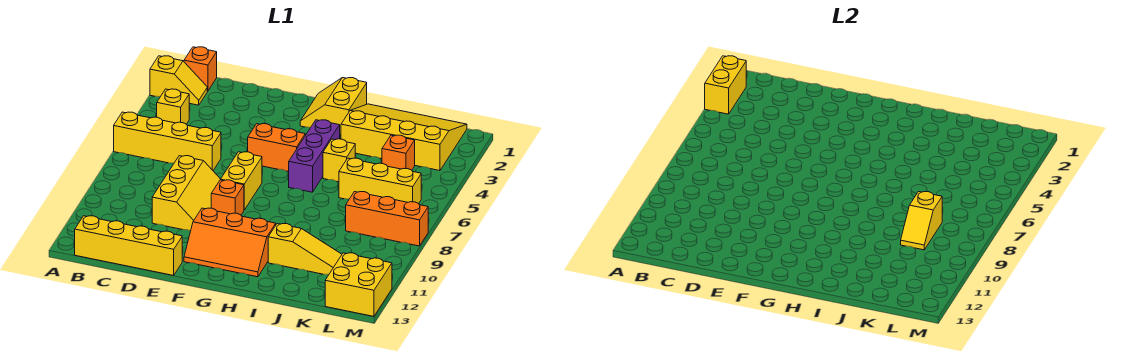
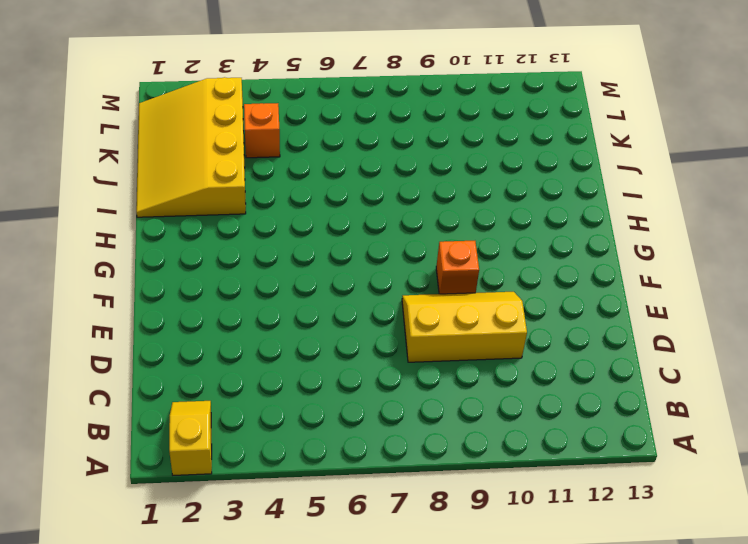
none -> yellow 1x4 brick [114,112,221,170]
none -> orange 1x1 brick [184,47,217,91]
none -> yellow 1x1 brick [157,89,189,124]

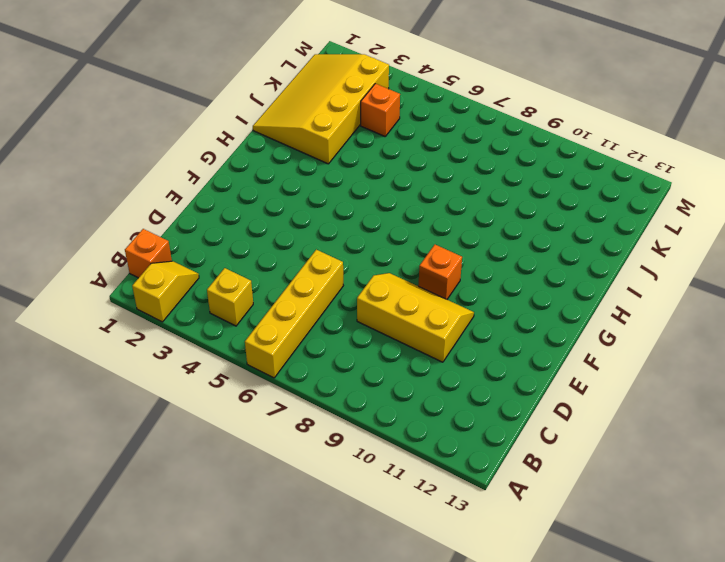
none -> yellow 1x4 brick [75,216,182,275]
none -> orange 1x2 brick [248,124,305,172]
none -> yellow 1x2 brick [220,152,262,210]

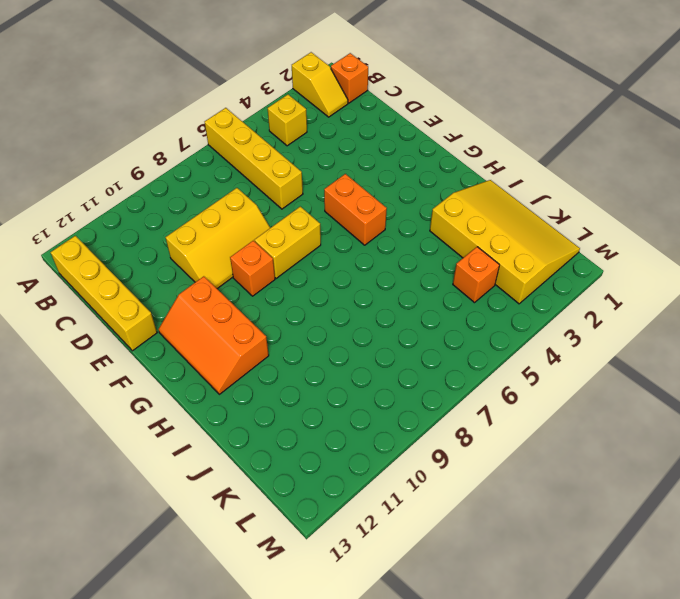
none -> yellow 2x2 slope [300,78,367,134]
none -> purple 1x3 brick [289,120,340,192]
none -> yellow 1x1 brick [323,139,355,182]

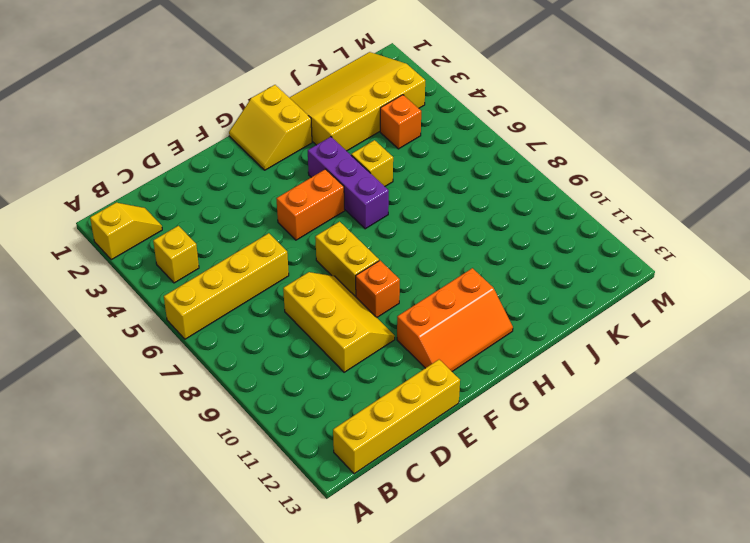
none -> orange 1x1 brick [184,47,217,91]
none -> yellow 1x3 slope [268,224,342,275]
none -> yellow 1x3 brick [339,158,421,204]

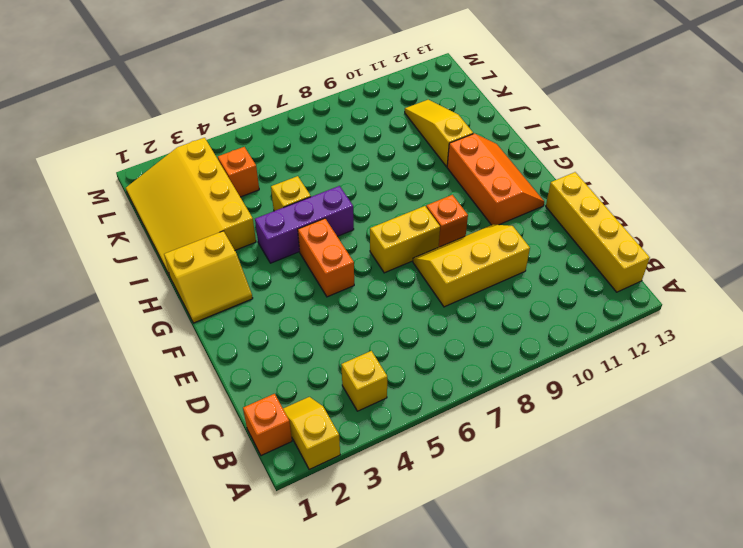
none -> yellow 1x4 brick [114,112,221,170]
none -> yellow 1x3 brick [339,158,421,204]
none -> orange 1x3 brick [346,192,428,246]

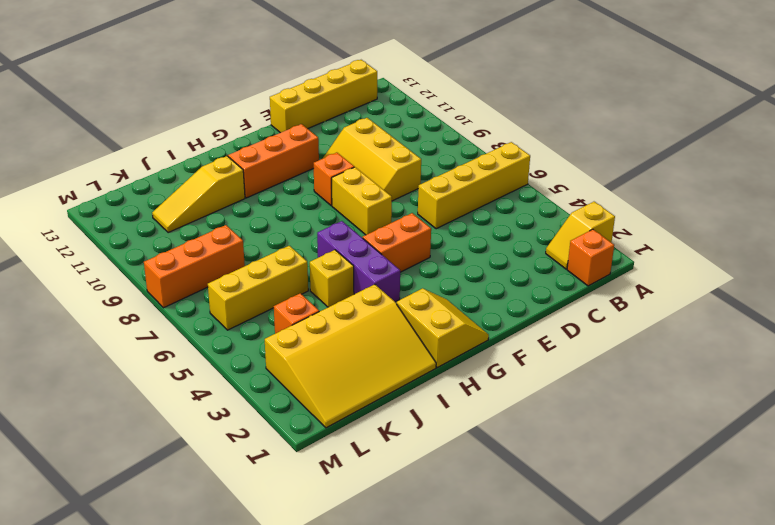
none -> yellow 1x1 brick [157,89,189,124]
none -> yellow 2x2 brick [325,253,392,316]
none -> yellow 1x2 brick [705,56,746,114]

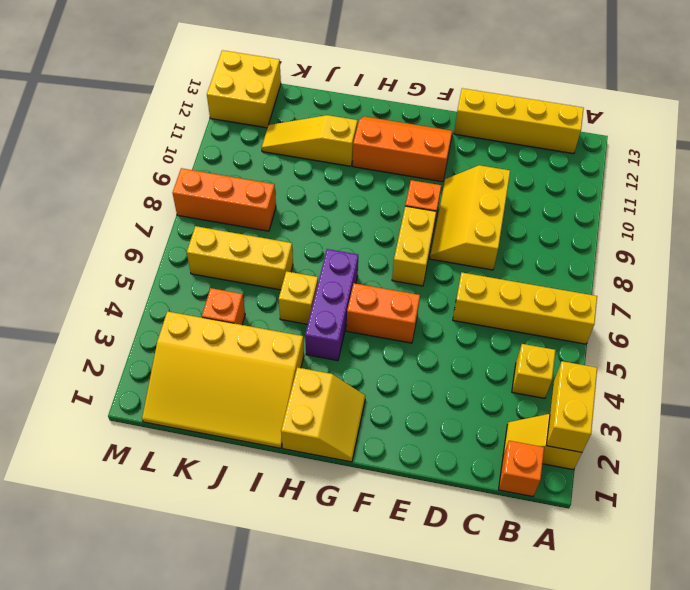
none -> yellow 1x2 slope [901,192,942,250]

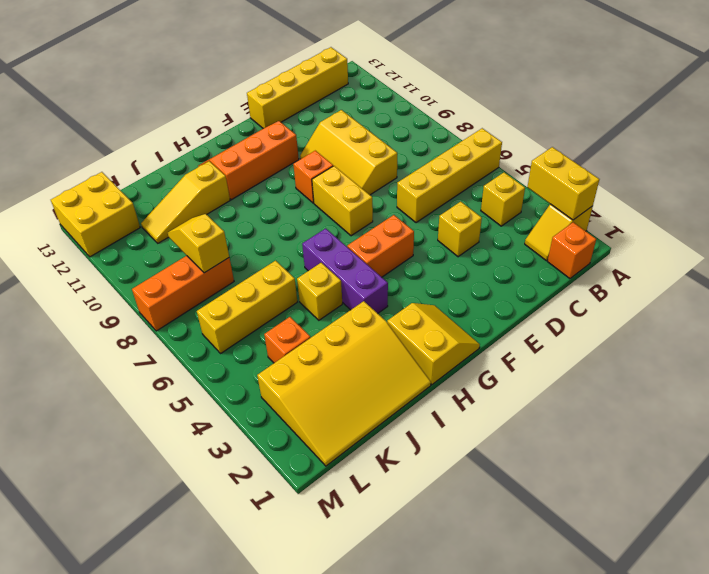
yellow 1x1 brick [438,202,482,257] -> none

